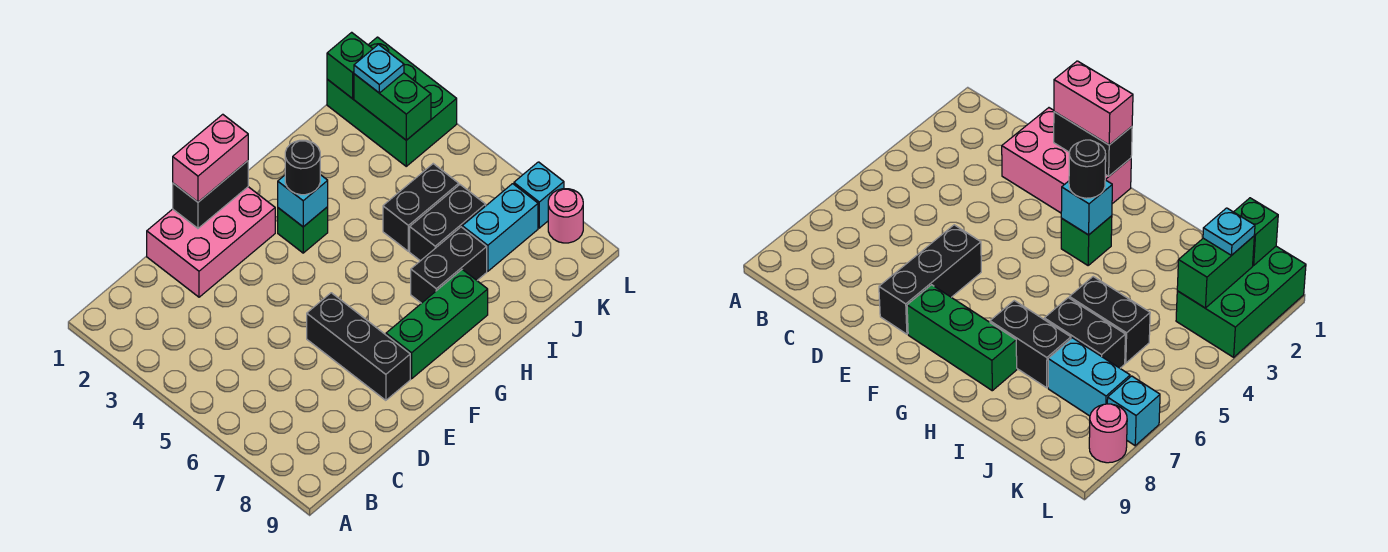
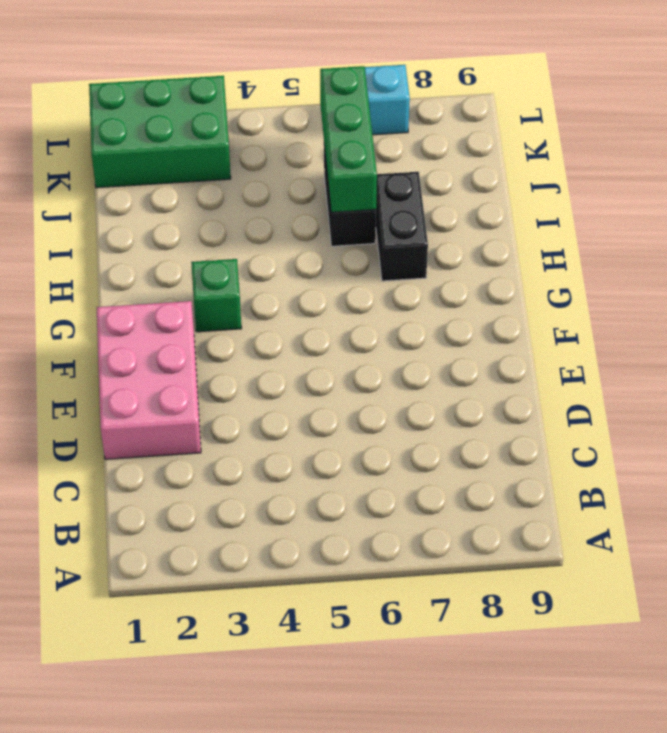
green 1x3 brick [320,66,377,212] -> green 1x3 brick moved to [386,269,488,379]
none -> black 1x3 brick [307,293,410,400]
none -> black 1x2 brick [383,164,459,251]
none -> cyan 1x2 brick [462,184,538,271]

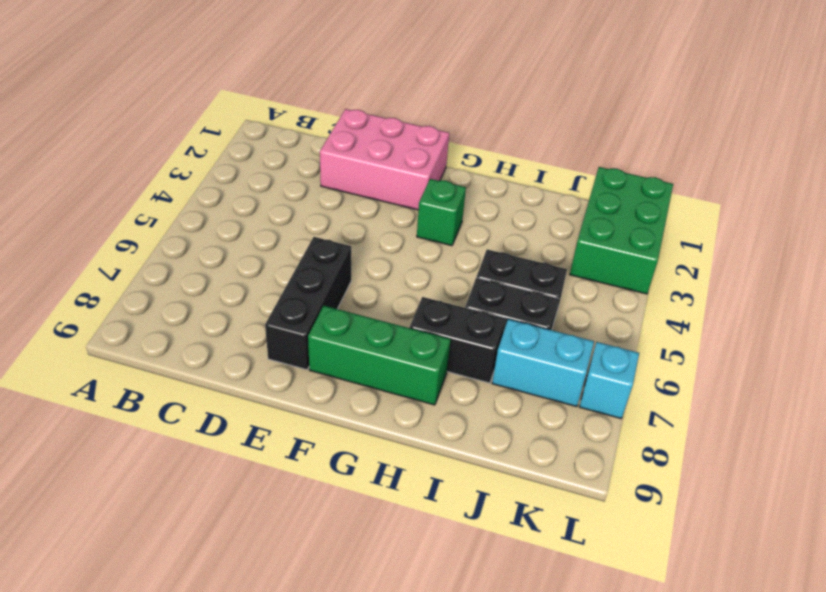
none -> pink 1x1 round brick [548,189,583,243]
none -> black 1x2 brick [173,161,248,228]
none -> cyan 1x1 brick [278,175,328,227]

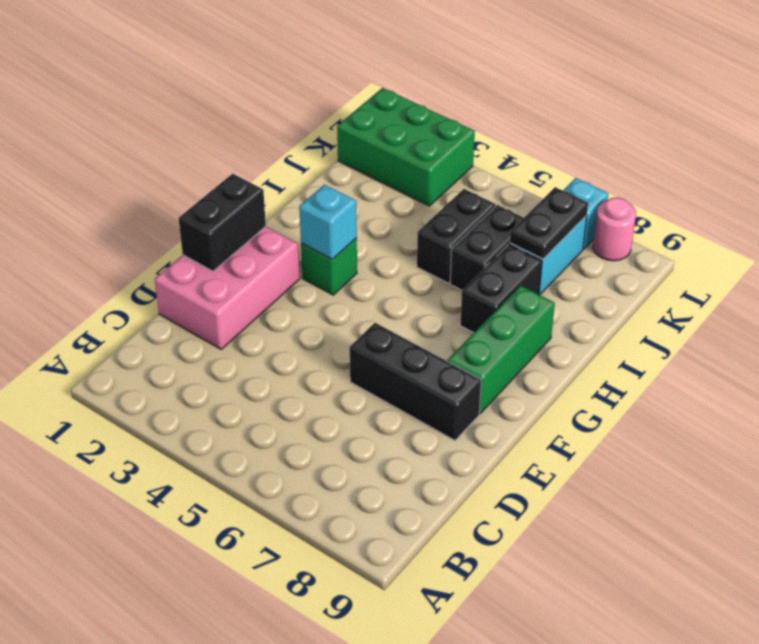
black 1x2 plate [510,187,588,259] -> none
none -> green 1x1 brick [327,32,373,99]
none -> green 1x2 brick [354,73,431,140]
none -> pink 1x2 brick [173,114,248,202]

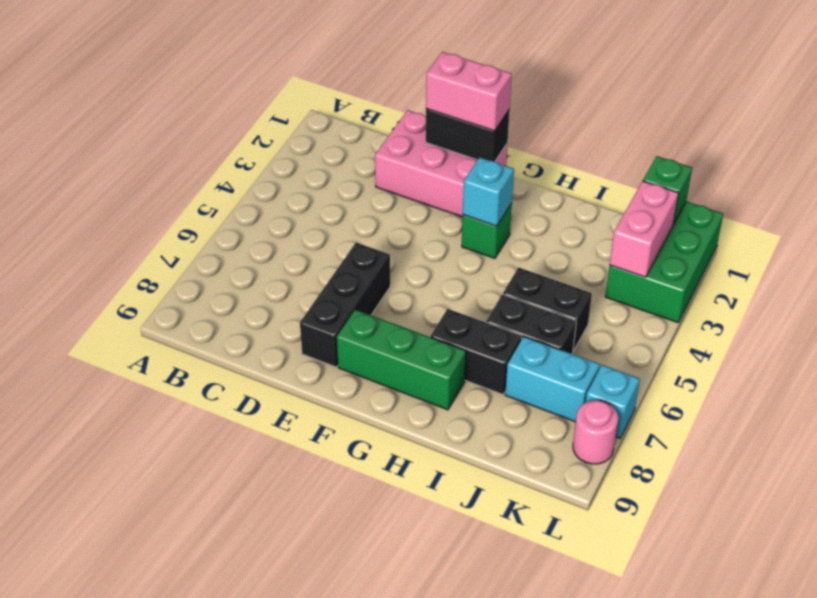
pink 1x2 brick [610,181,679,277] -> green 1x2 brick [354,73,431,140]
none -> black 1x1 round brick [285,140,320,195]
none -> cyan 1x1 plate [354,45,404,93]

